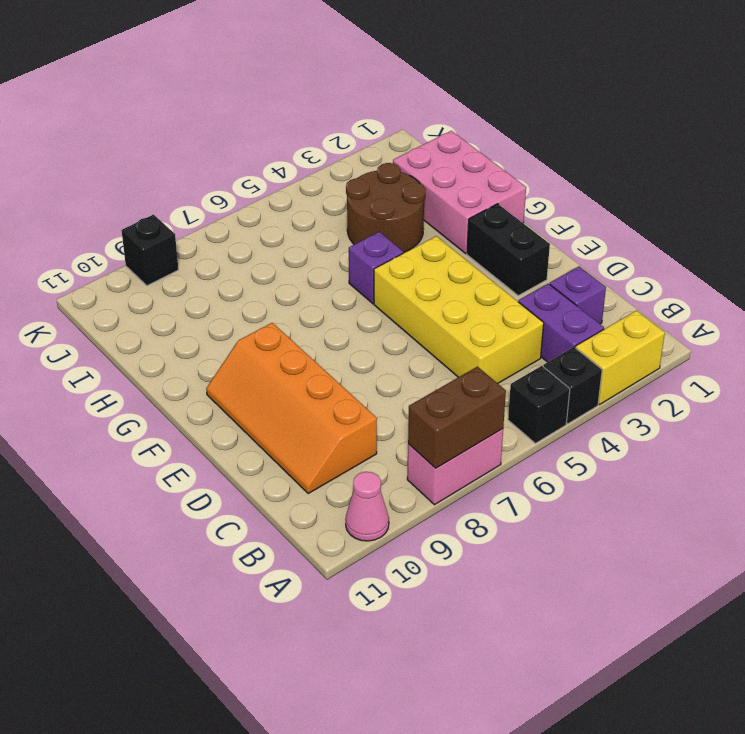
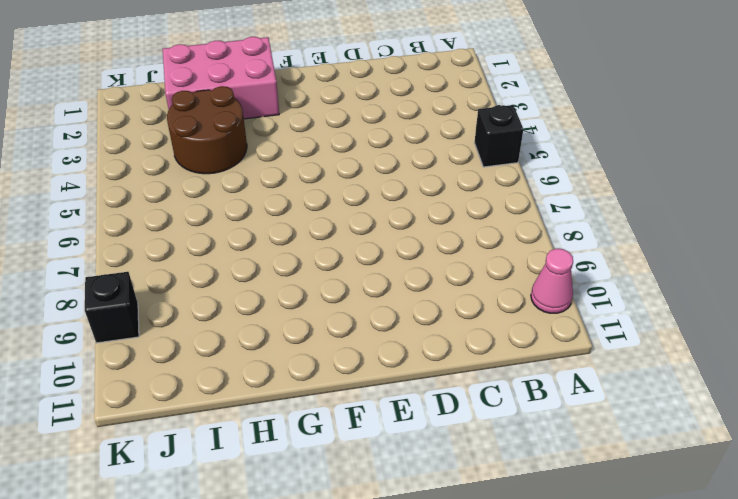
none -> yellow 1x2 brick [575,311,665,405]
none -> black 1x1 brick [543,347,602,424]
none -> pink 1x2 brick [407,429,503,505]

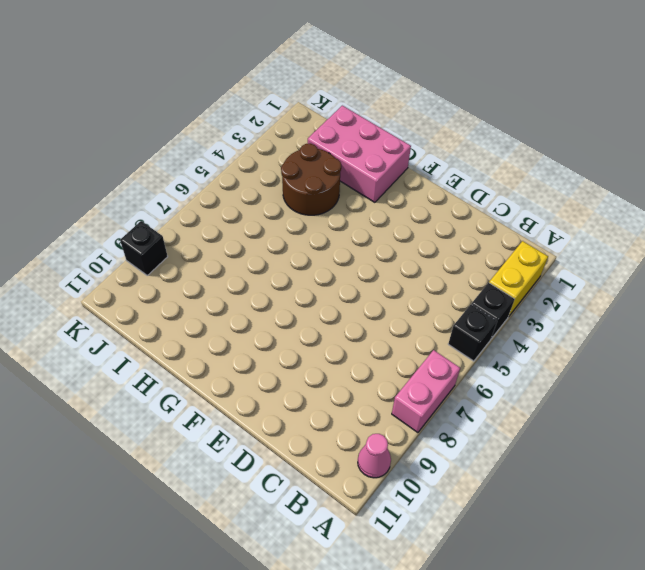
none -> purple 1x2 brick [518,284,604,362]
none -> purple 1x1 brick [550,266,606,324]
none -> yellow 2x4 brick [374,236,544,383]

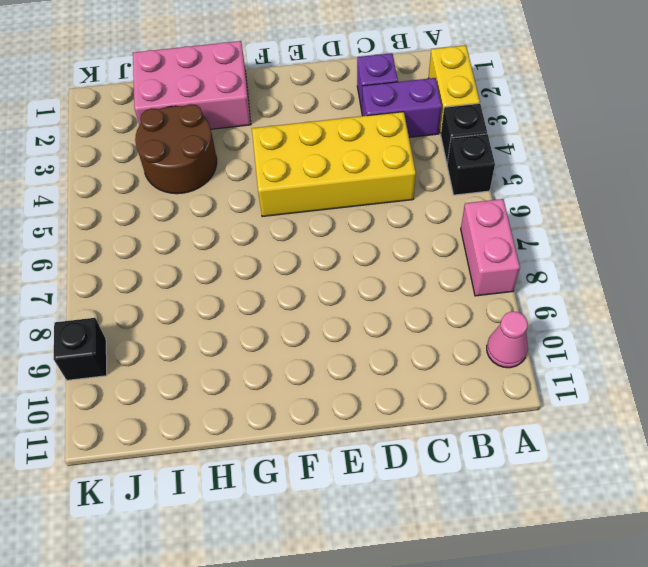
none -> orange 2x4 slope [206,323,377,493]
none -> black 1x2 brick [467,204,550,295]
none -> purple 1x1 brick [349,232,403,304]

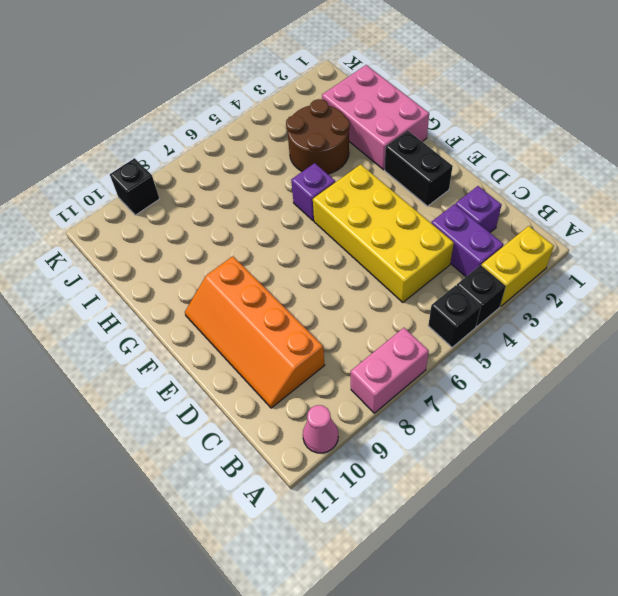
none -> brown 1x2 brick [408,367,506,468]

